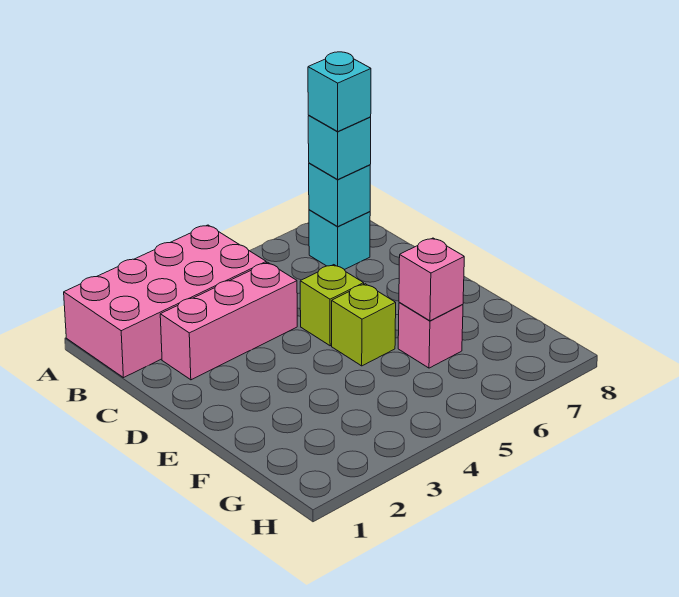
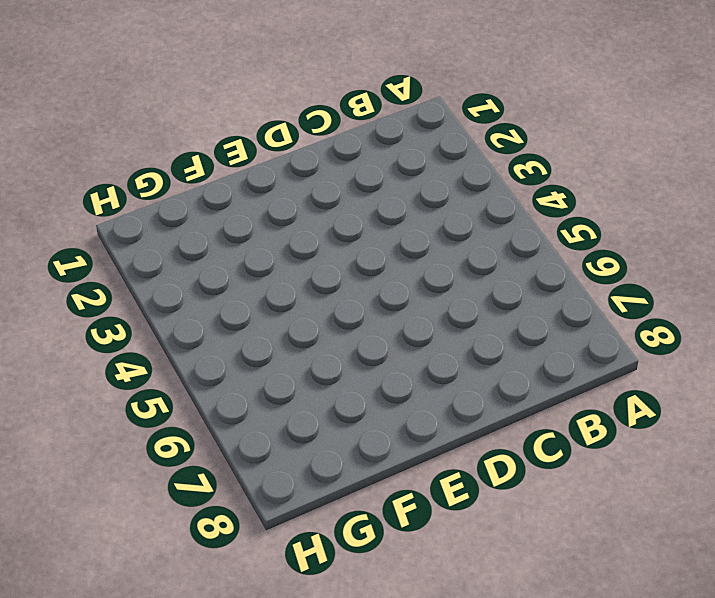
none -> pink 2x4 brick [64,225,266,378]
none -> cyan 1x1 brick [309,210,370,270]

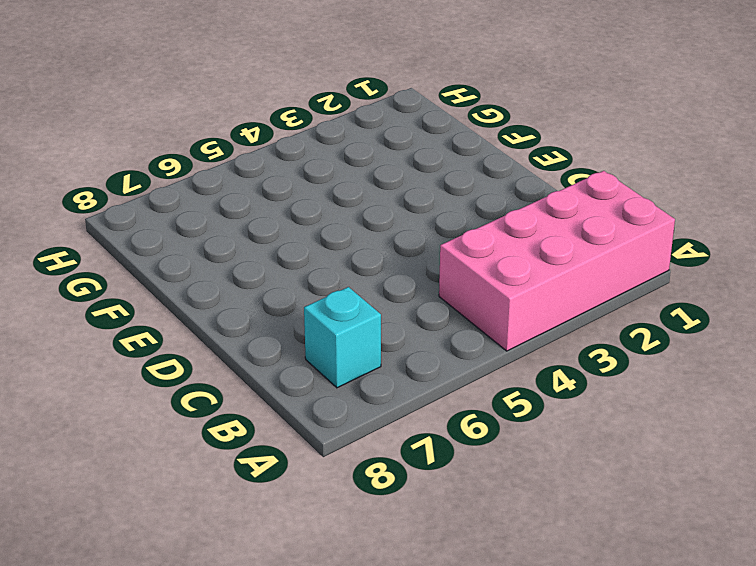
none -> pink 1x3 brick [160,262,297,380]
none -> lime 1x1 brick [300,265,364,346]

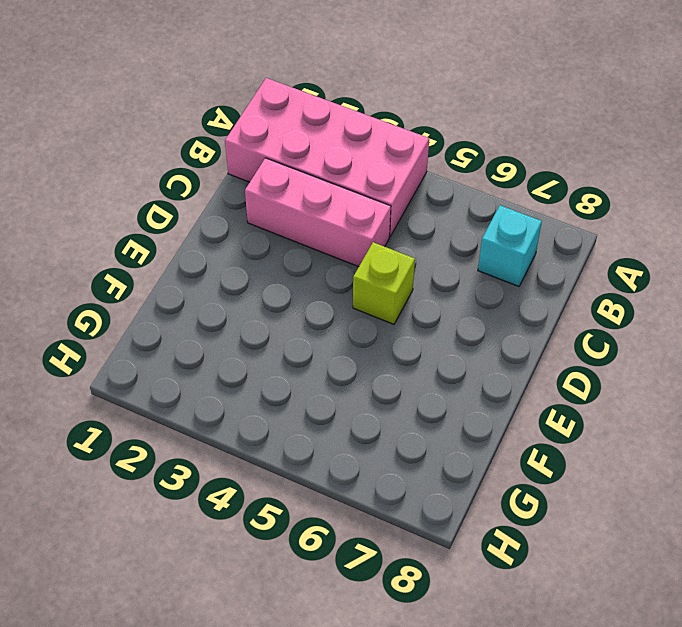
none -> lime 1x1 brick [332,284,396,366]
none -> pink 1x1 brick [398,302,463,368]

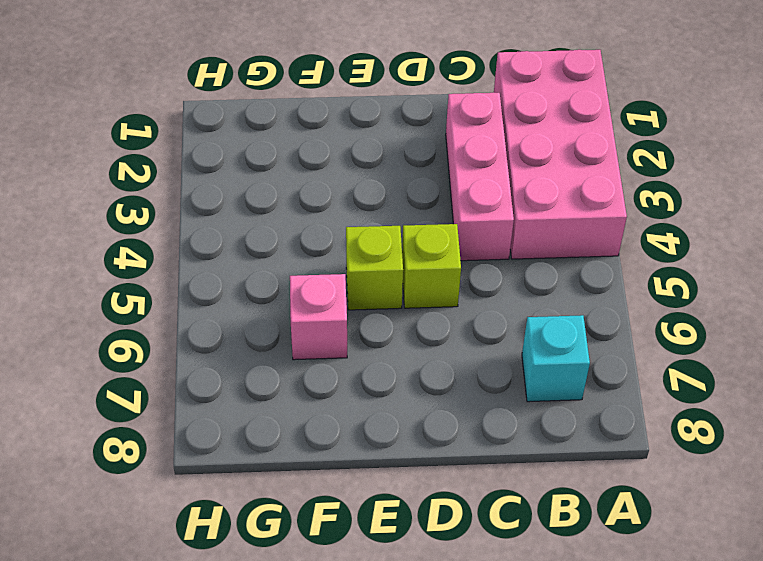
none -> cyan 1x1 brick [309,163,370,226]
none -> pink 1x1 brick [399,238,464,321]

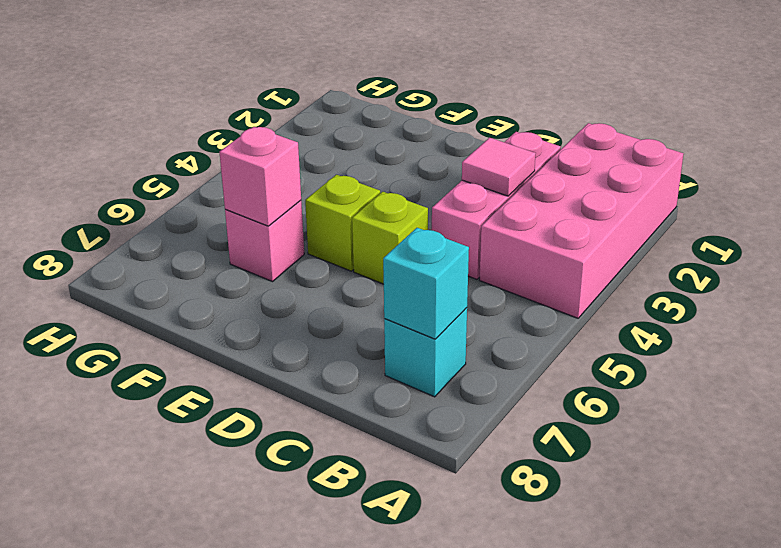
pink 1x1 tile [462,138,536,196] -> none
none -> cyan 1x1 brick [308,116,371,179]
none -> cyan 1x1 brick [308,52,371,131]

